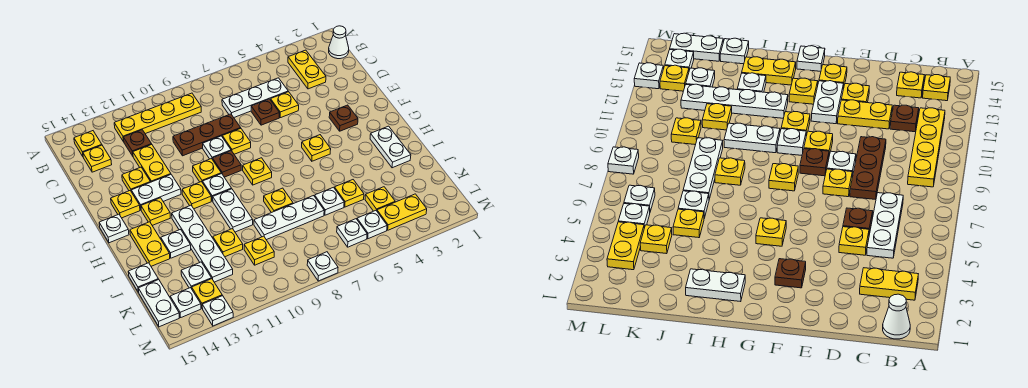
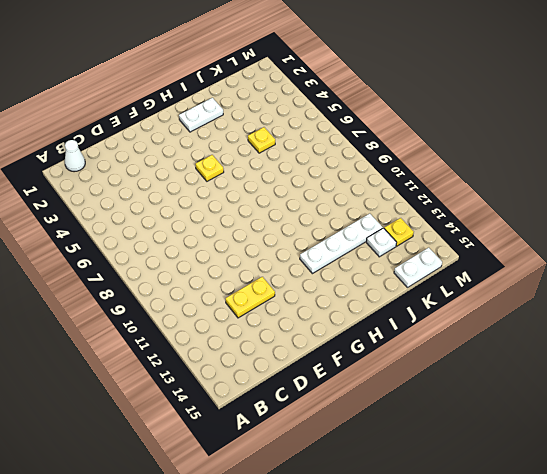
none -> yellow 1x2 plate [288,50,326,89]
none -> yellow 1x4 plate [114,93,201,142]
none -> yellow 1x1 plate [74,131,102,156]
none -> white 1x3 plate [222,78,288,117]

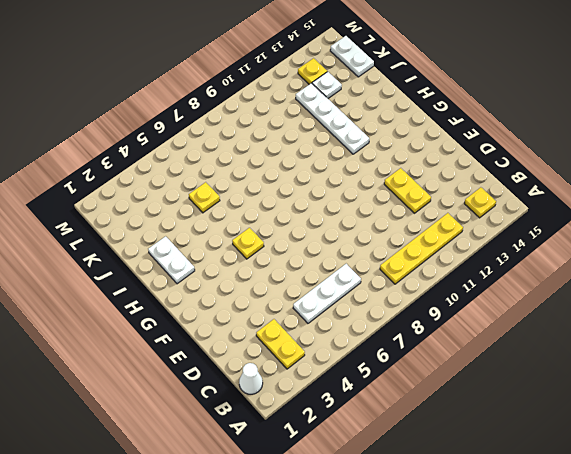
none -> brown 1x1 plate [124,130,152,156]
none -> yellow 1x1 plate [83,145,112,172]
none -> yellow 1x1 plate [271,92,299,118]
none -> brown 1x1 plate [251,99,279,125]

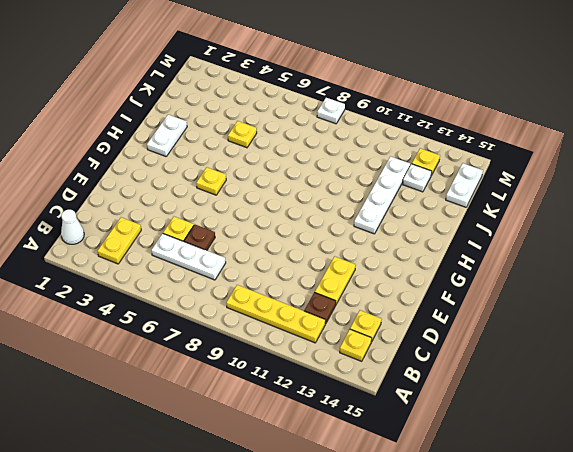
none -> brown 1x3 plate [173,114,241,156]
none -> yellow 1x1 plate [222,129,251,154]
none -> white 1x1 plate [203,136,231,160]
none -> yellow 1x1 plate [122,167,150,191]

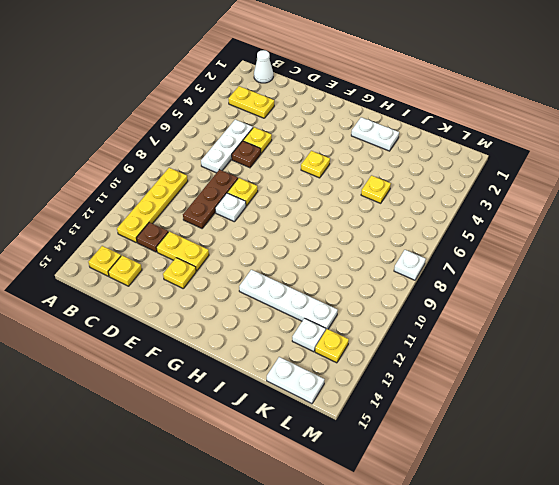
none -> brown 1x1 plate [329,105,358,131]
none -> brown 1x1 plate [213,151,241,177]
none -> yellow 1x1 plate [193,159,221,183]
none -> white 1x2 plate [131,175,181,210]

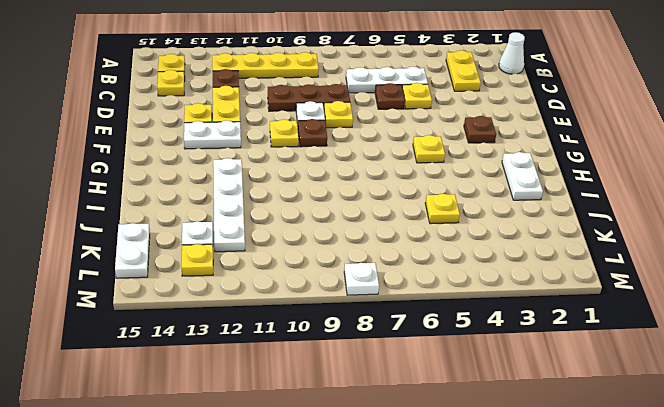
none -> yellow 1x1 plate [111,191,140,218]
none -> yellow 1x1 plate [243,158,272,185]
none -> white 1x1 plate [203,174,232,201]
none -> yellow 1x1 plate [182,182,211,209]

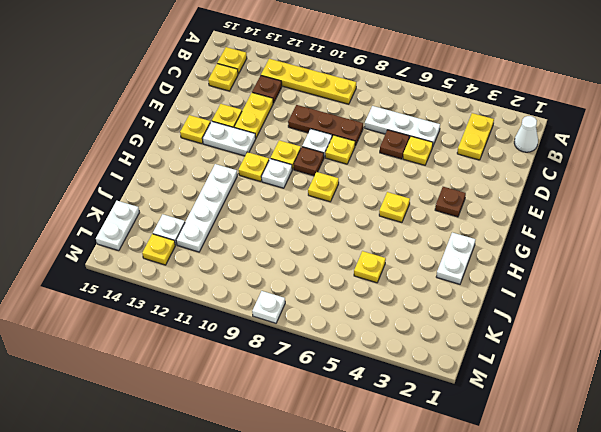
none -> yellow 1x1 plate [141,198,170,225]
none -> white 1x1 plate [99,214,129,243]
none -> white 1x2 plate [213,189,253,232]
none -> yellow 1x2 plate [130,222,170,266]

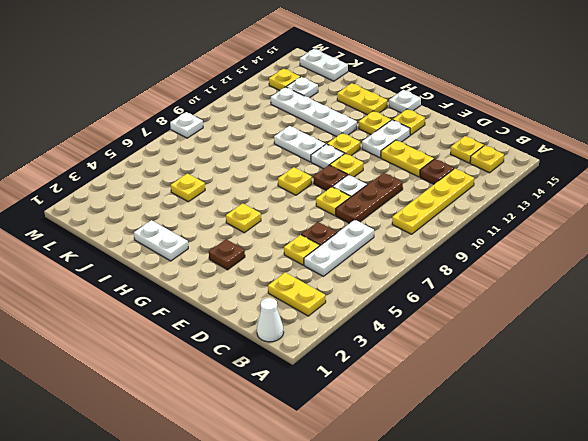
none -> yellow 1x1 plate [122,167,150,191]
none -> yellow 1x1 plate [264,188,293,213]
none -> white 1x1 plate [161,229,191,258]
none -> white 1x1 plate [315,187,344,215]

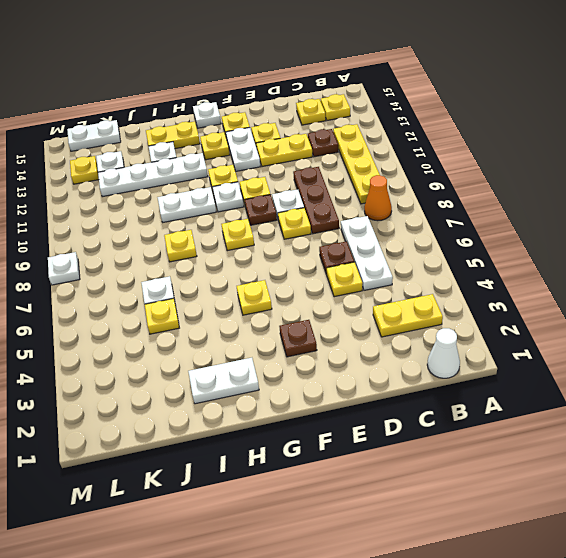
orange 1x1 cone [364,175,392,221] -> none
none -> white 1x3 plate [254,196,324,240]
none -> yellow 1x1 plate [213,229,243,257]
none -> white 1x1 plate [128,263,158,292]
none -> yellow 1x1 plate [365,187,395,211]

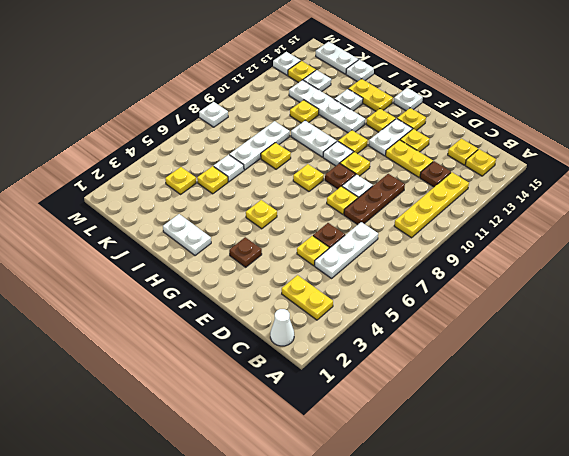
none -> yellow 1x1 plate [244,236,274,265]
none -> yellow 1x2 plate [377,194,427,230]
none -> white 1x1 plate [357,211,387,239]
none -> white 1x1 plate [337,219,367,247]

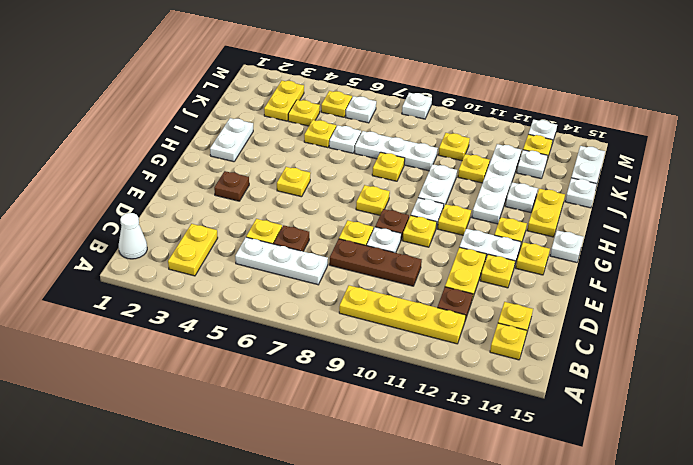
yellow 1x2 plate [264,81,304,121] -> yellow 1x2 plate turned to [377,194,427,230]
yellow 1x1 plate [321,91,352,117] -> white 1x1 plate [357,211,387,239]
none -> white 1x1 plate [170,288,201,317]

